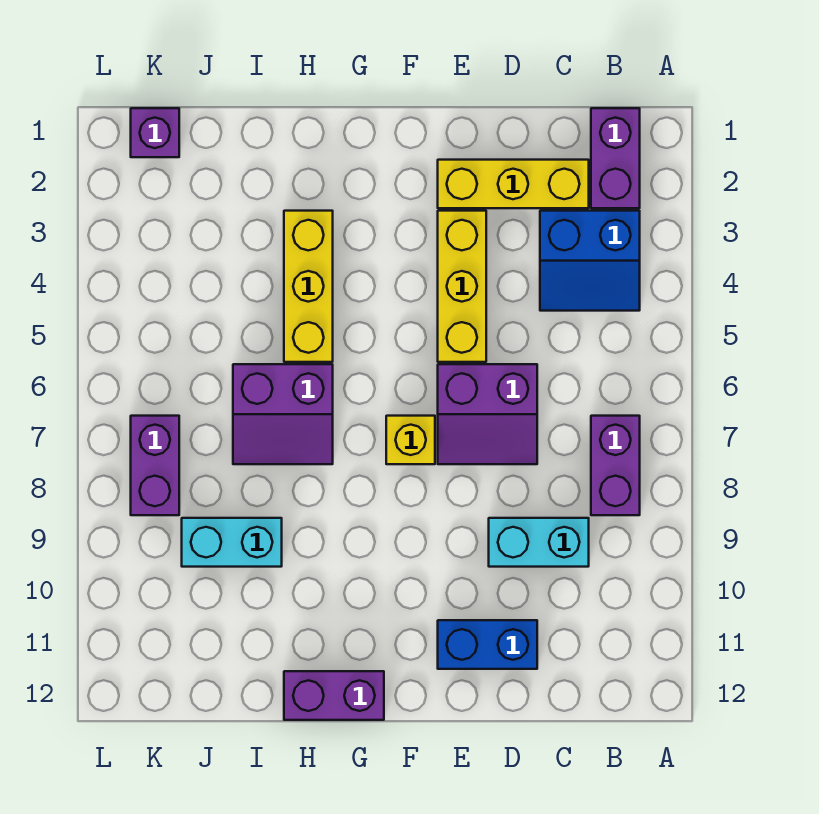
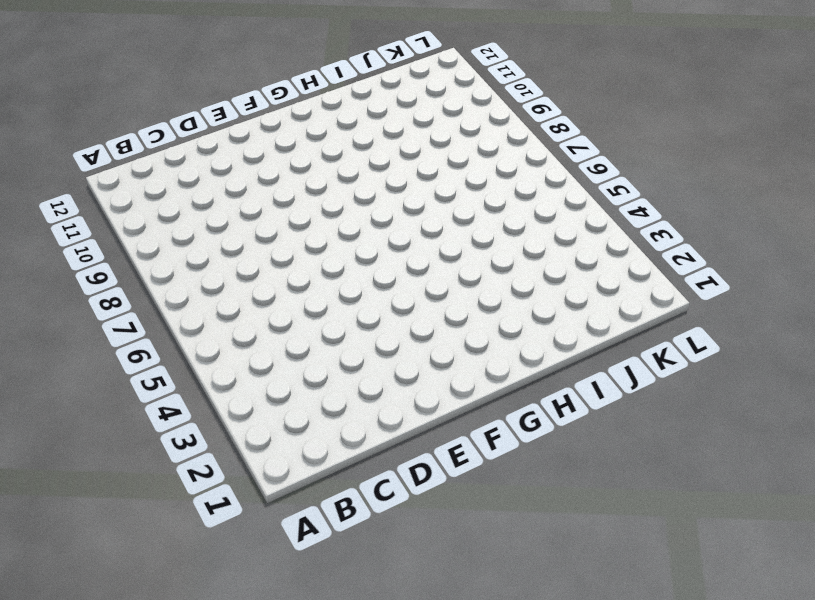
none -> purple 1x2 brick [591,108,640,208]
none -> blue 2x2 slope [540,211,640,311]
none -> purple 1x2 brick [591,416,640,515]

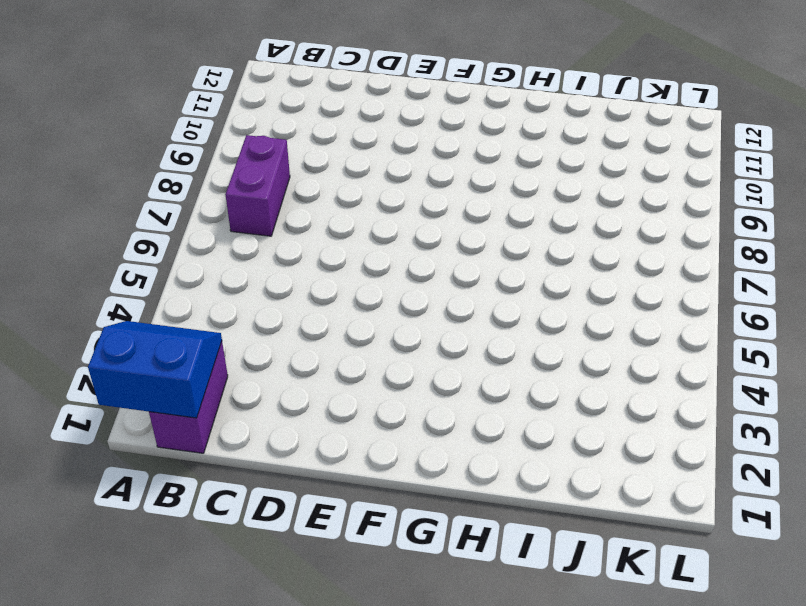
blue 2x2 slope [88,321,222,418] -> blue 2x2 slope moved to [540,211,640,311]
none -> yellow 1x3 brick [438,160,589,208]
none -> cyan 1x2 brick [489,518,589,567]
none -> purple 2x2 slope [438,364,537,464]

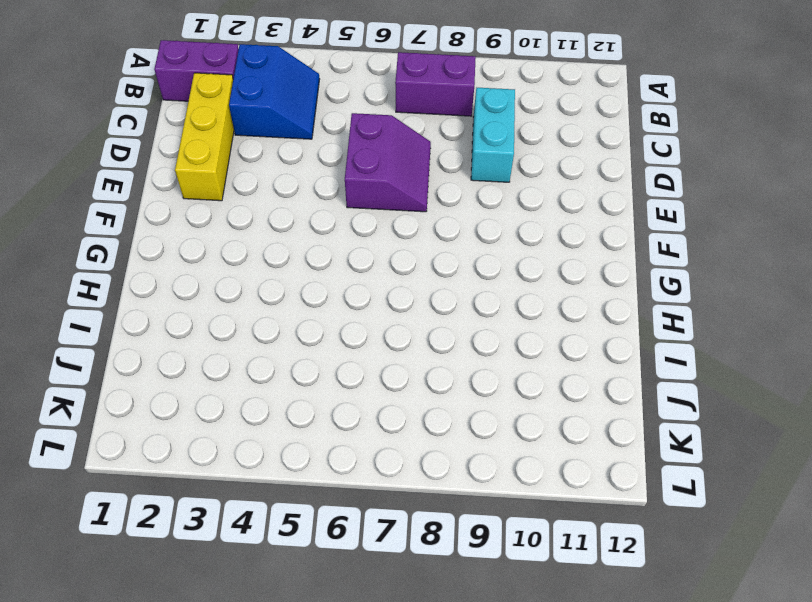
none -> blue 1x2 brick [438,620,537,669]
none -> yellow 1x3 brick [438,211,486,362]
none -> yellow 1x1 brick [386,416,435,464]

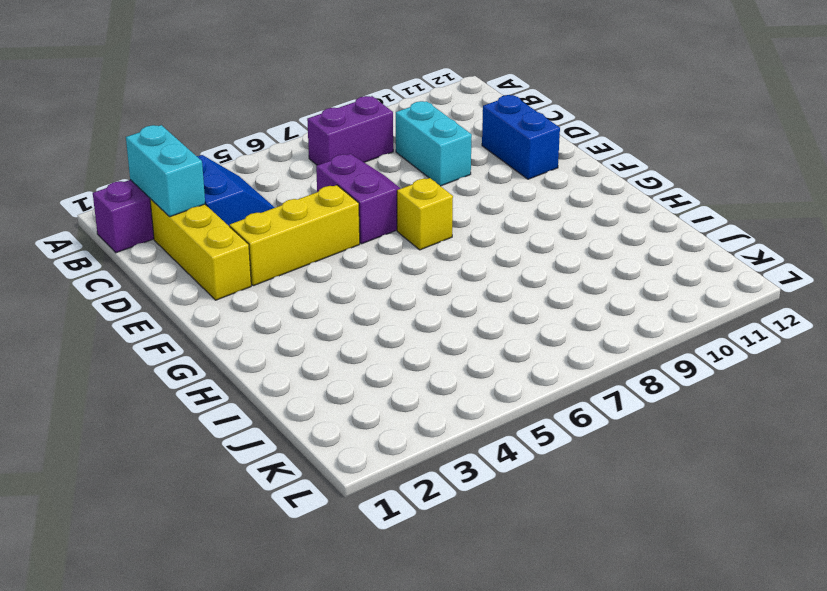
cyan 1x2 brick [126,125,205,217] -> cyan 1x2 brick moved to [182,518,282,567]
none -> purple 1x2 brick [284,671,384,720]
none -> yellow 1x3 brick [284,211,333,362]
none -> purple 2x2 slope [233,364,333,464]

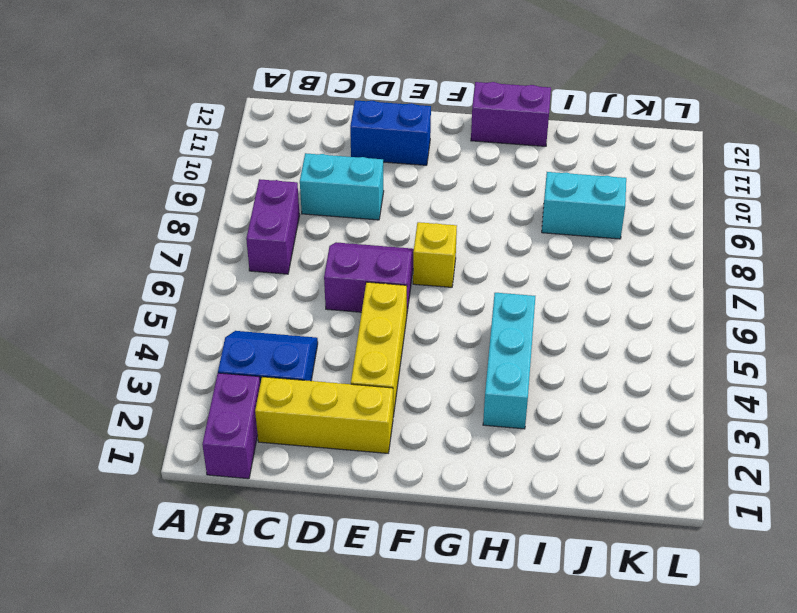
cyan 1x3 brick [483,293,535,429] -> yellow 1x3 brick [284,211,333,362]
none -> purple 2x2 slope [233,364,333,464]
none -> purple 1x1 brick [131,108,179,157]
none -> purple 1x2 brick [131,416,179,515]

